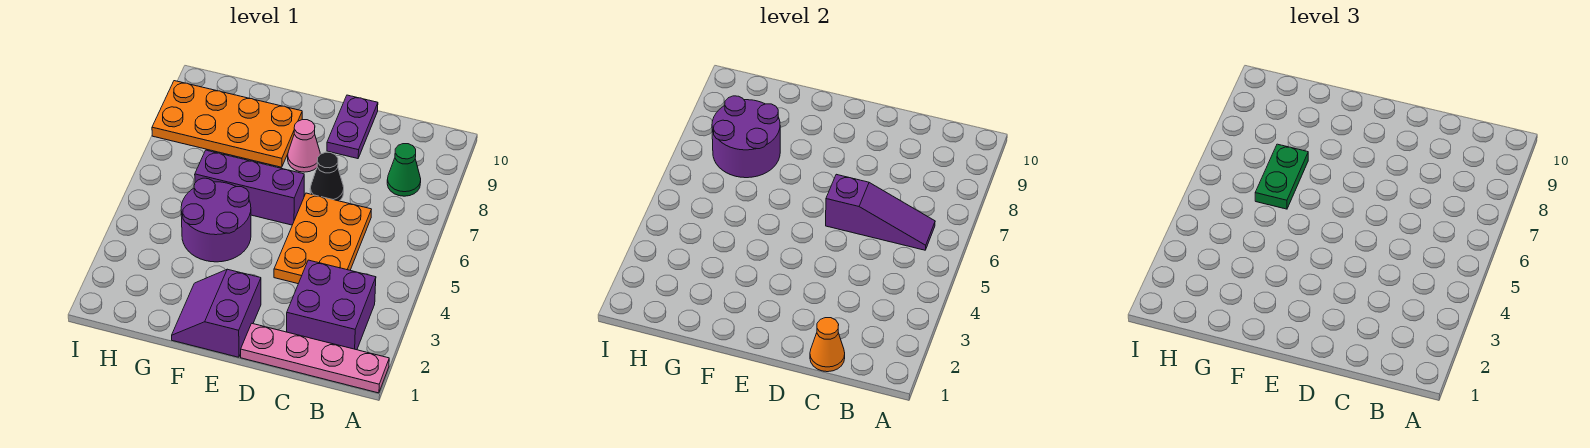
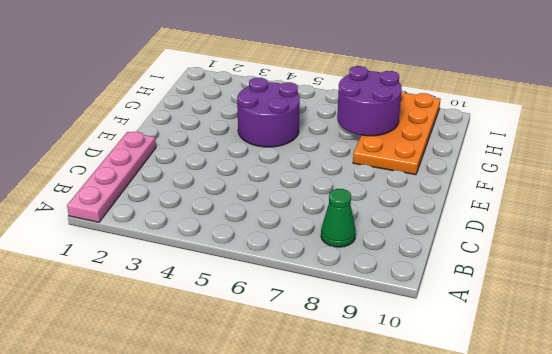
none -> purple 2x2 brick [287,260,376,350]
none -> orange 2x3 plate [274,193,371,284]
none -> black 1x1 cone [310,152,344,201]

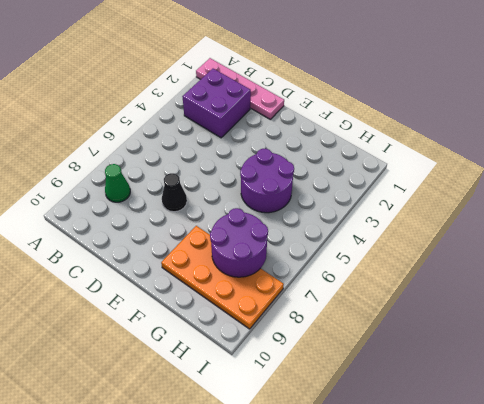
none -> orange 2x3 plate [274,193,371,284]
none -> purple 1x2 plate [327,95,378,159]
none -> purple 2x2 slope [172,269,261,357]

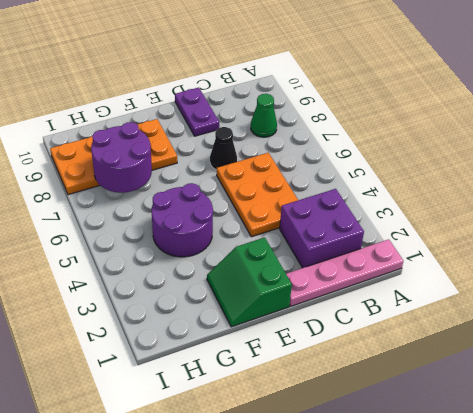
green 2x2 slope [207,238,292,327] -> purple 2x2 slope [172,269,261,357]
none -> purple 1x3 brick [195,150,304,225]
none -> pink 1x1 cone [288,120,320,172]
none -> purple 1x3 slope [826,174,935,250]

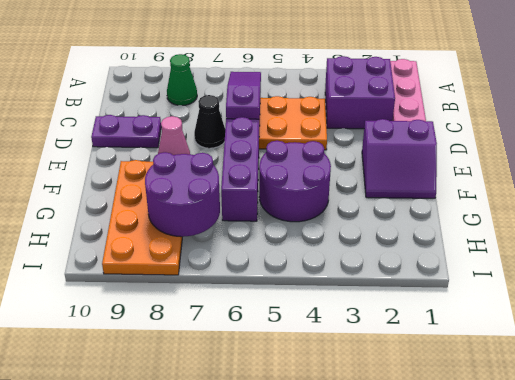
none -> orange 1x1 cone [810,318,845,372]
none -> green 1x2 plate [1255,144,1308,209]

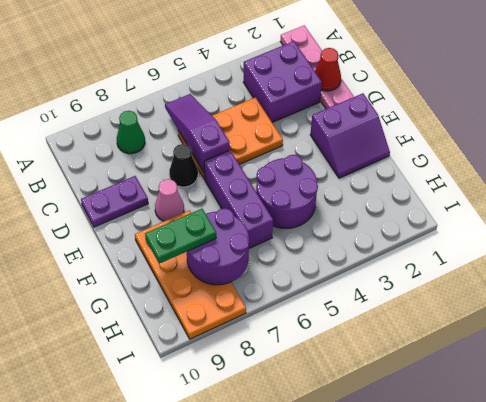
red 1x1 cone [315,48,341,91] -> orange 1x1 cone [810,318,845,372]
green 1x2 plate [145,209,216,264] -> green 1x2 plate moved to [1255,144,1308,209]

